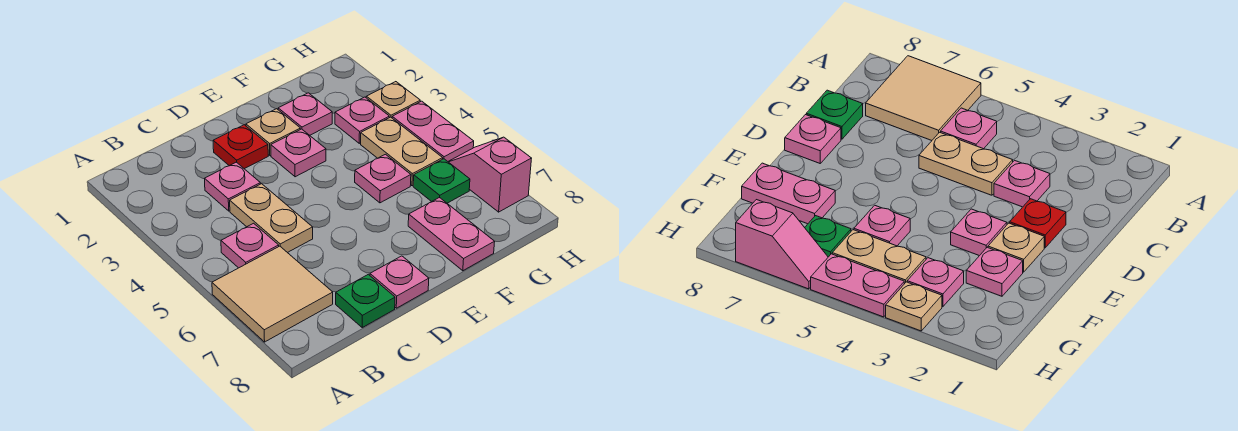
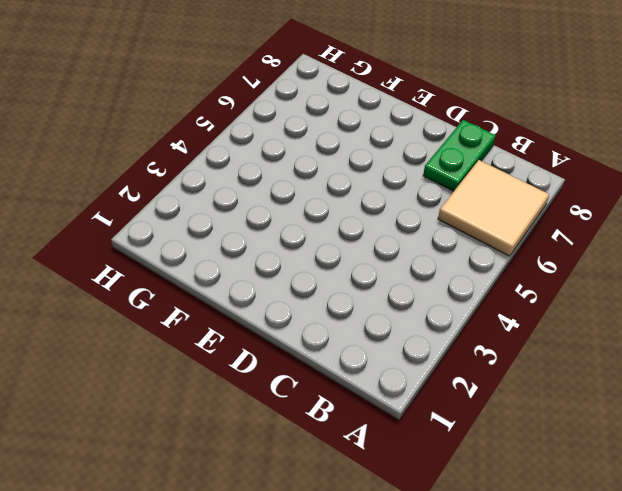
green 1x2 plate [423,120,496,191] -> green 1x1 plate [336,274,395,327]
none -> pink 1x1 plate [221,223,279,268]
none -> pink 1x1 plate [204,162,260,211]
none -> tan 1x2 plate [230,184,313,253]

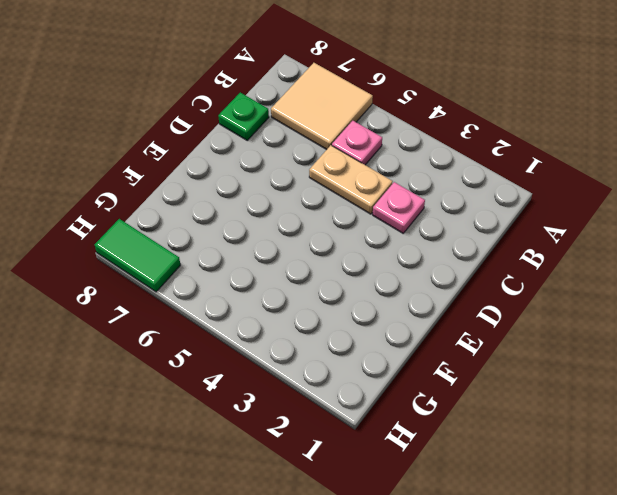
green 1x2 tile [94,219,180,292] -> pink 1x2 slope [448,137,532,212]
none -> red 1x1 plate [213,125,268,169]
none -> pink 1x1 plate [370,256,429,308]
none -> tan 1x1 plate [246,109,300,155]

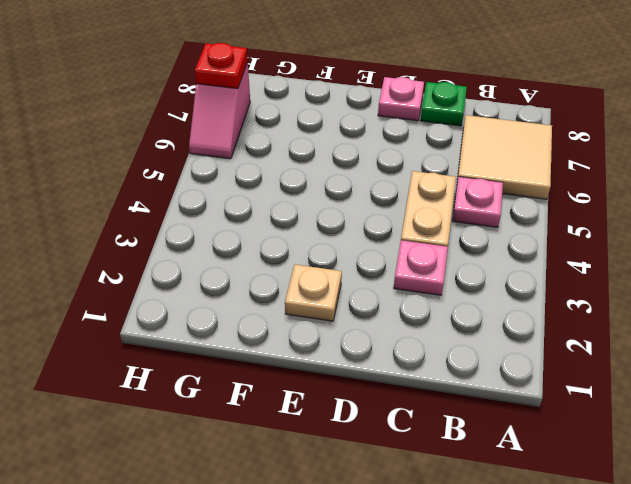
red 1x1 plate [195,43,248,89] -> red 1x1 plate moved to [213,125,268,169]
none -> pink 1x1 plate [271,129,326,177]
none -> pink 1x1 plate [278,93,332,135]
none -> pink 1x1 plate [355,154,411,203]

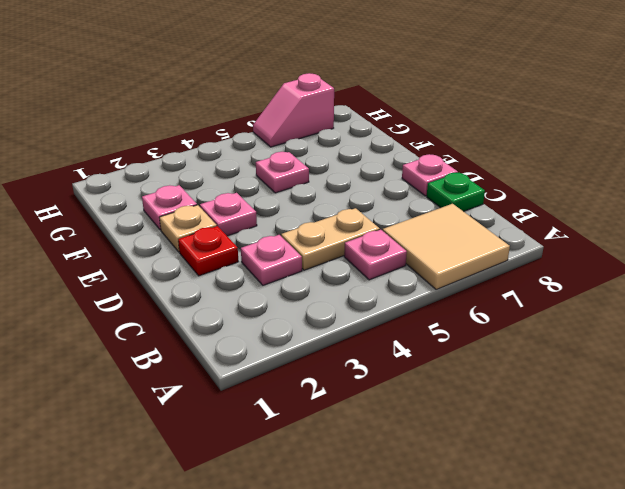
none -> pink 1x2 plate [408,197,495,271]
none -> pink 1x1 plate [335,97,389,143]
none -> tan 1x2 plate [361,117,443,186]

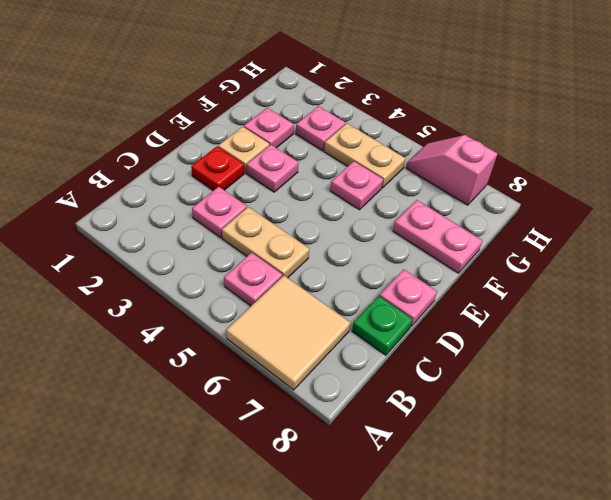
none -> green 1x1 plate [413,159,470,203]
none -> tan 1x1 plate [366,82,420,118]
none -> pink 1x2 plate [392,101,474,161]

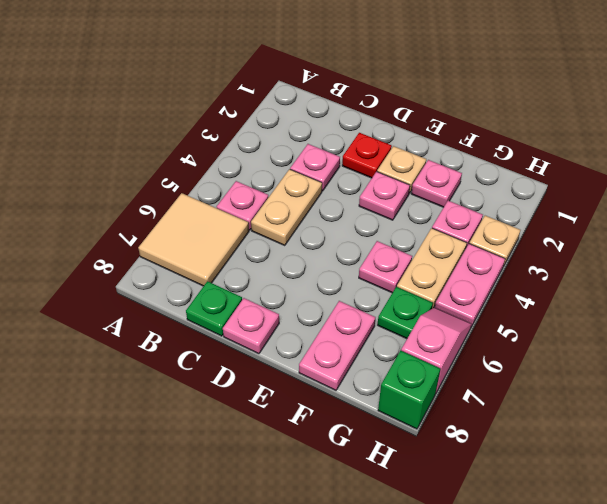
green 1x1 brick [378,351,440,429] -> none

